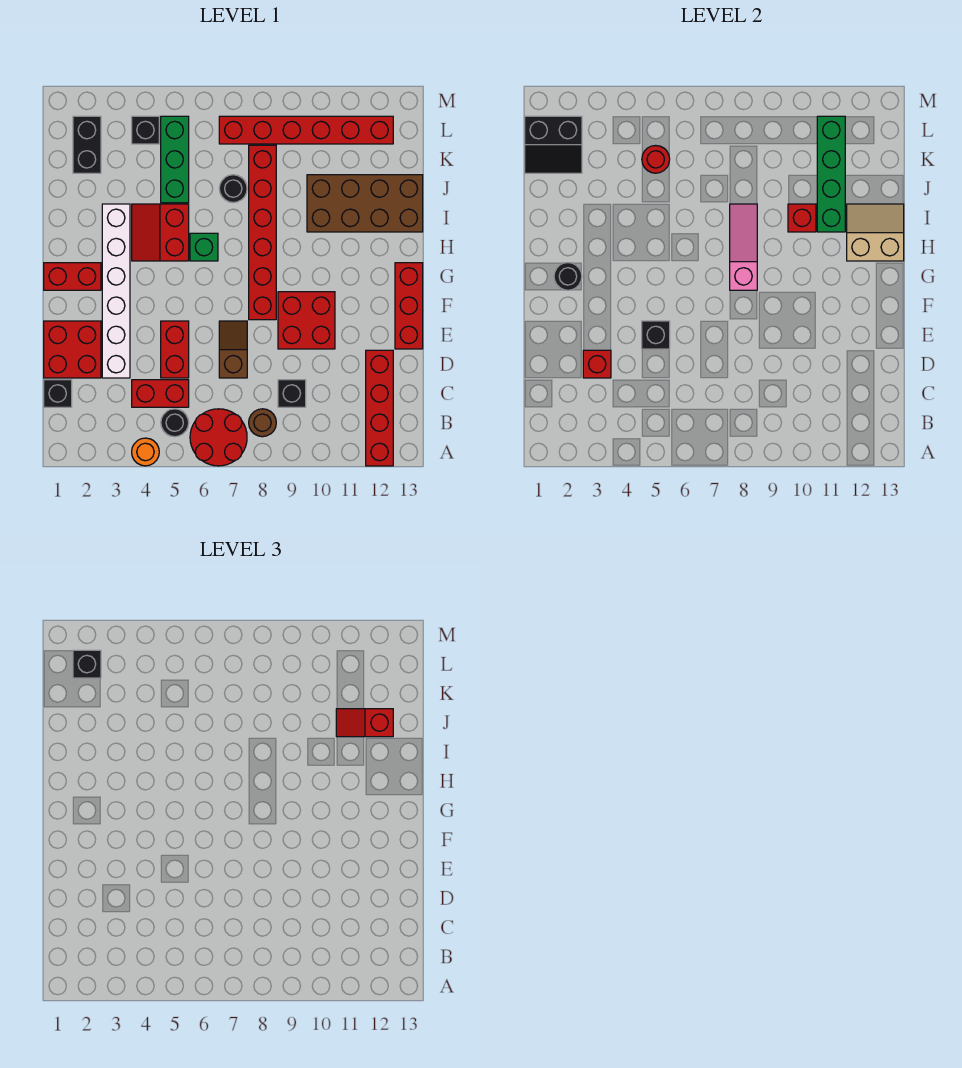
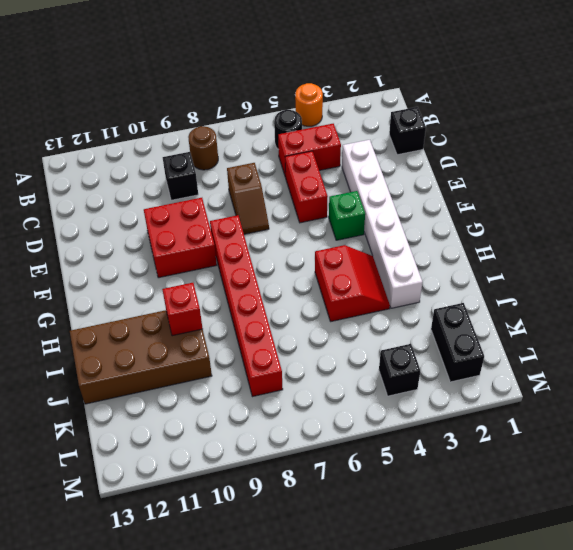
green 1x1 brick [329,191,365,240] -> green 1x1 brick moved to [190,233,218,261]
none -> red 2x2 round brick [190,409,247,466]
none -> red 1x4 brick [366,350,393,466]
none -> red 2x2 brick [44,321,101,378]
none -> red 1x3 brick [395,263,423,349]

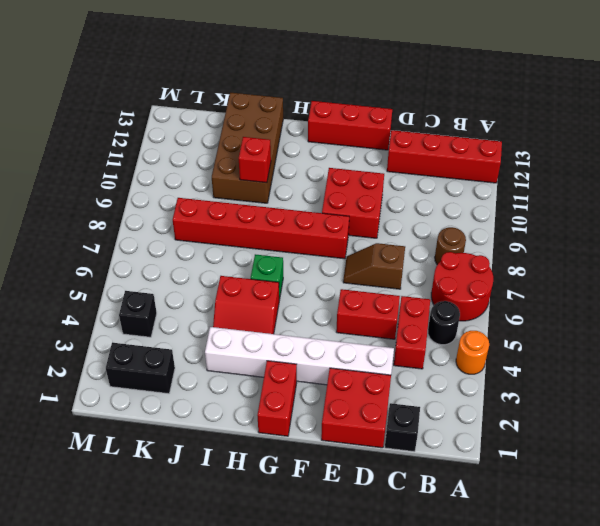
none -> black 1x1 brick [278,380,306,407]
none -> green 1x3 brick [161,116,189,203]
none -> black 1x1 round brick [219,175,247,203]
none -> red 1x6 brick [219,116,393,144]

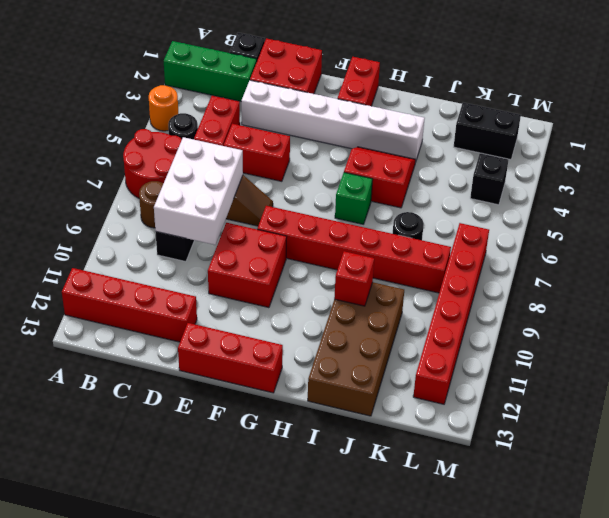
green 1x3 brick [164,41,257,101] -> green 1x3 brick moved to [161,116,189,203]
white 2x3 brick [154,137,243,245] -> none
none -> red 1x1 brick [583,350,611,378]
none -> black 1x1 brick [642,321,670,349]
none -> black 1x1 round brick [554,263,582,290]
none -> pink 1x3 slope [730,204,757,290]

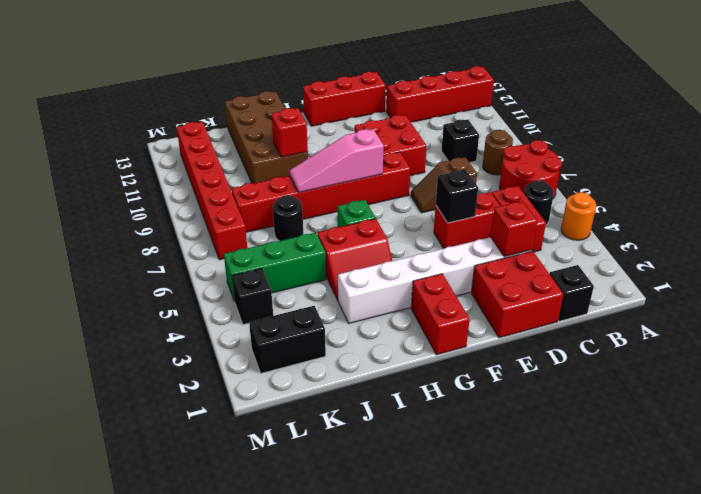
none -> black 1x1 round brick [554,263,582,290]
none -> tan 2x2 slope [847,204,904,261]
none -> green 1x4 brick [817,116,845,232]
none -> black 2x2 slope [525,116,582,173]

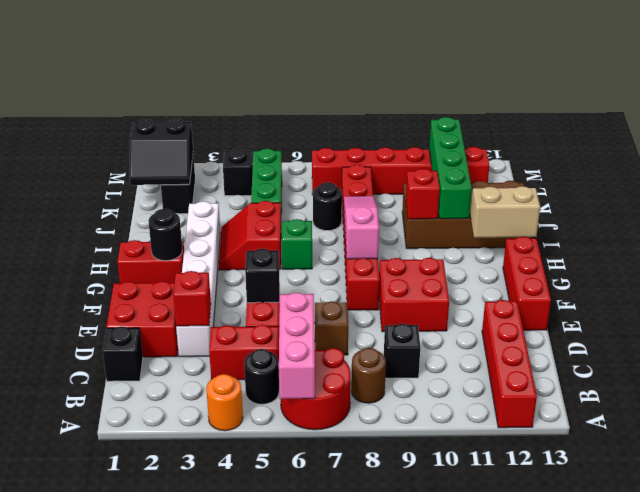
pink 1x3 brick [279,293,315,399] -> none
none -> red 1x1 round brick [642,145,670,173]
none -> red 1x2 slope [336,709,393,737]
none -> black 1x1 brick [73,650,101,678]

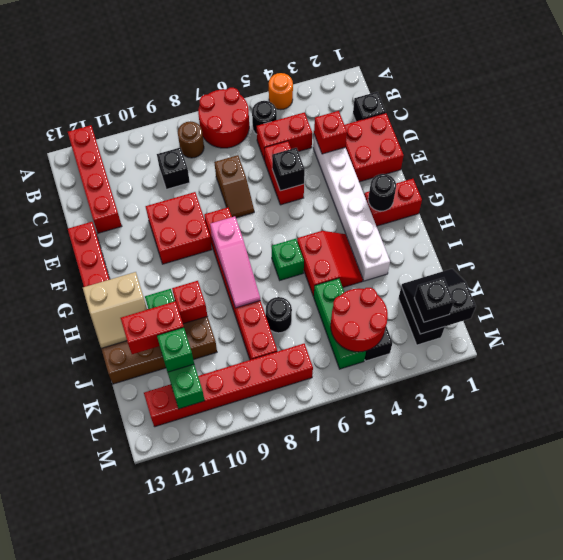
red 1x2 brick [121,301,184,354] -> red 1x2 slope [336,709,393,737]
red 2x2 round brick [331,288,388,352] -> red 1x1 round brick [642,145,670,173]
green 1x1 brick [157,328,194,372] -> none

